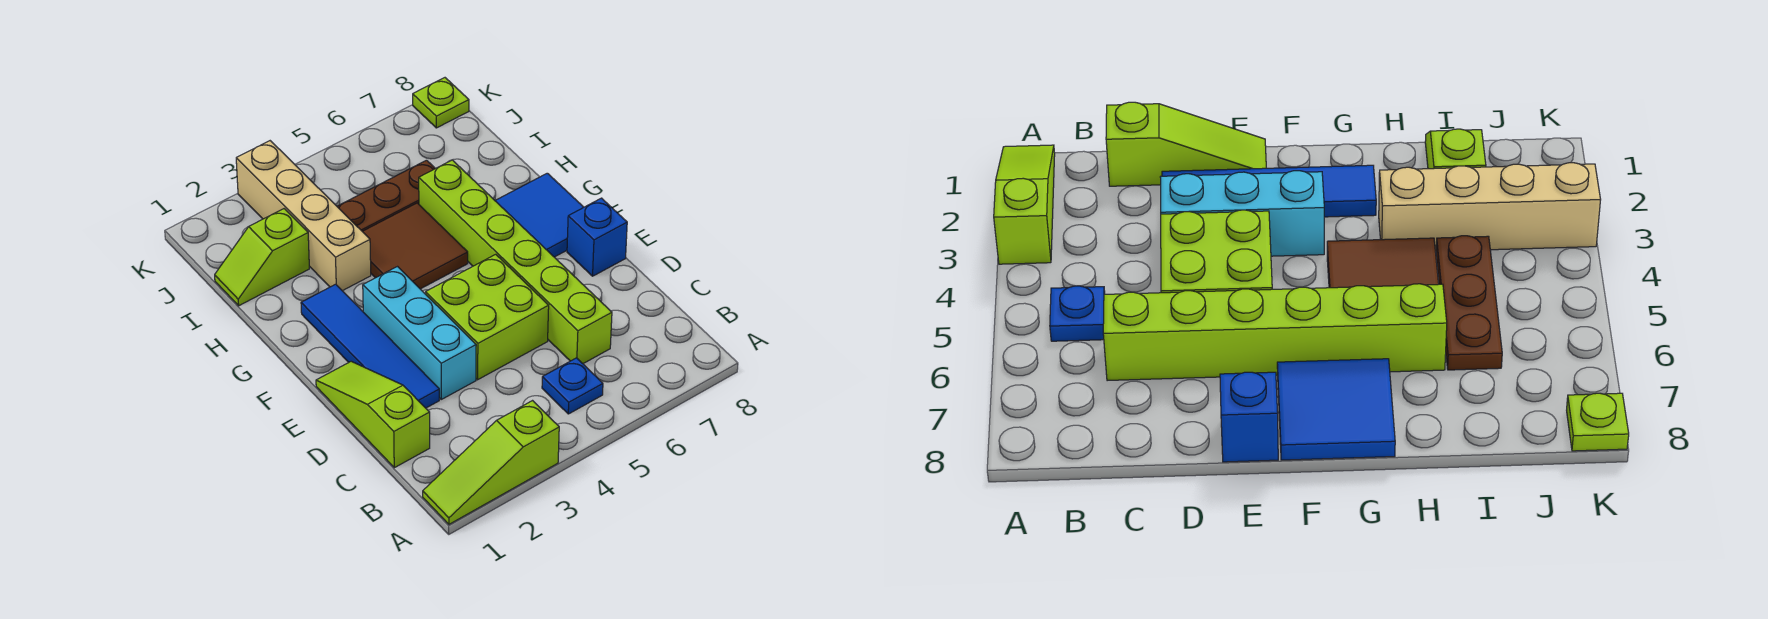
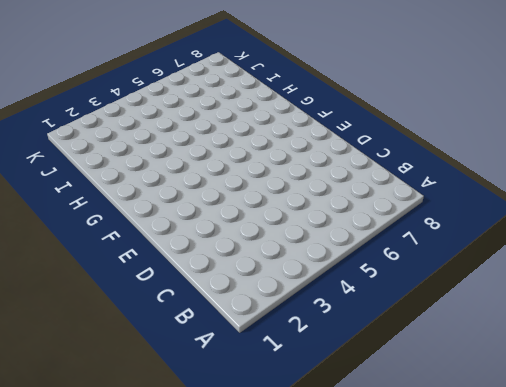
none -> lime 1x3 slope [423,401,559,524]
none -> blue 1x1 plate [542,358,603,414]
none -> lime 1x3 slope [316,361,430,468]

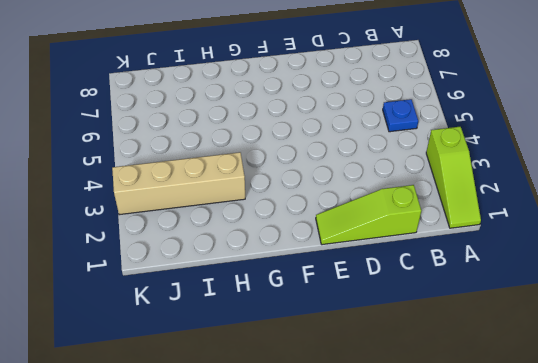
none -> lime 1x6 brick [419,160,612,364]
none -> blue 1x4 tile [301,284,439,408]
none -> cyan 1x3 brick [363,267,476,399]

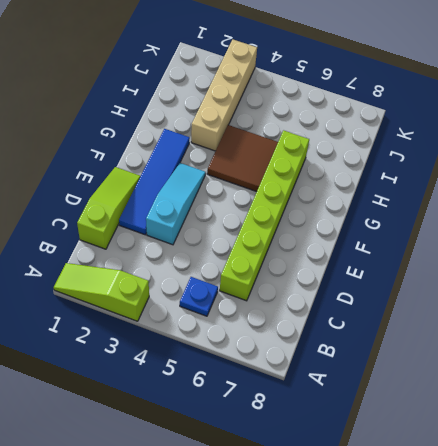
cyan 1x3 slope [146,163,206,245] -> cyan 1x3 brick [363,267,476,399]
none -> lime 2x2 brick [426,254,549,380]
none -> blue 1x1 brick [567,198,627,276]
none -> blue 2x2 tile [495,173,584,257]

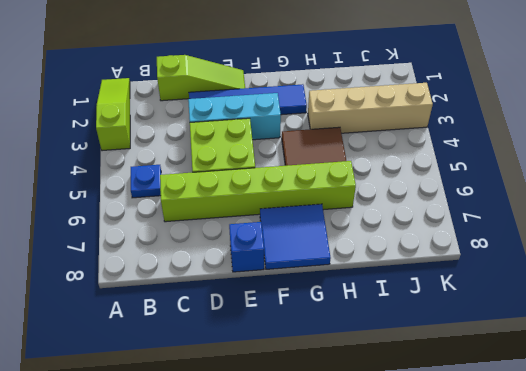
none -> lime 1x2 slope [215,209,309,306]
none -> brown 1x3 plate [337,160,435,231]
none -> lime 1x1 plate [413,78,469,128]

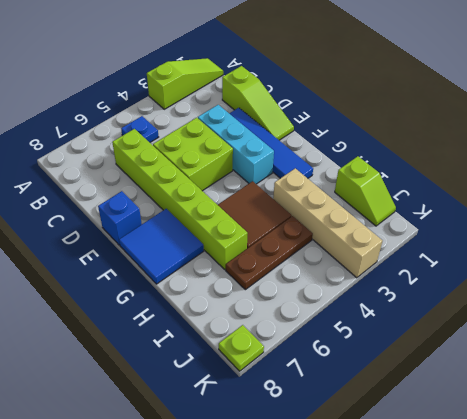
lime 1x2 slope [335,156,396,226] -> lime 1x2 slope turned to [215,209,309,306]

